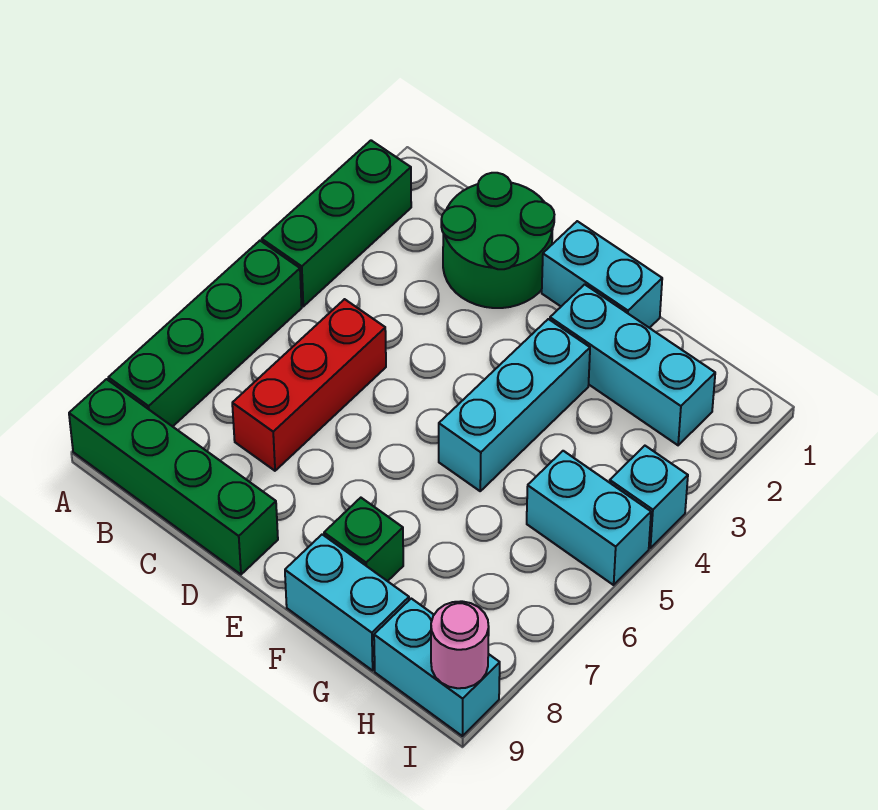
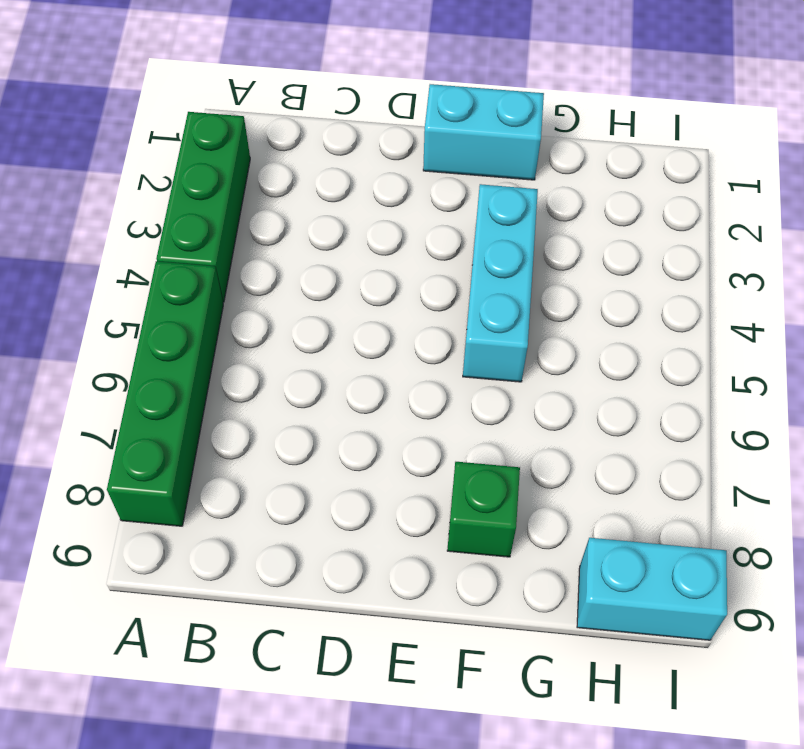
none -> green 1x4 brick [69,379,278,574]
none -> green 2x2 round brick [441,173,554,308]
none -> red 1x3 brick [232,299,386,471]

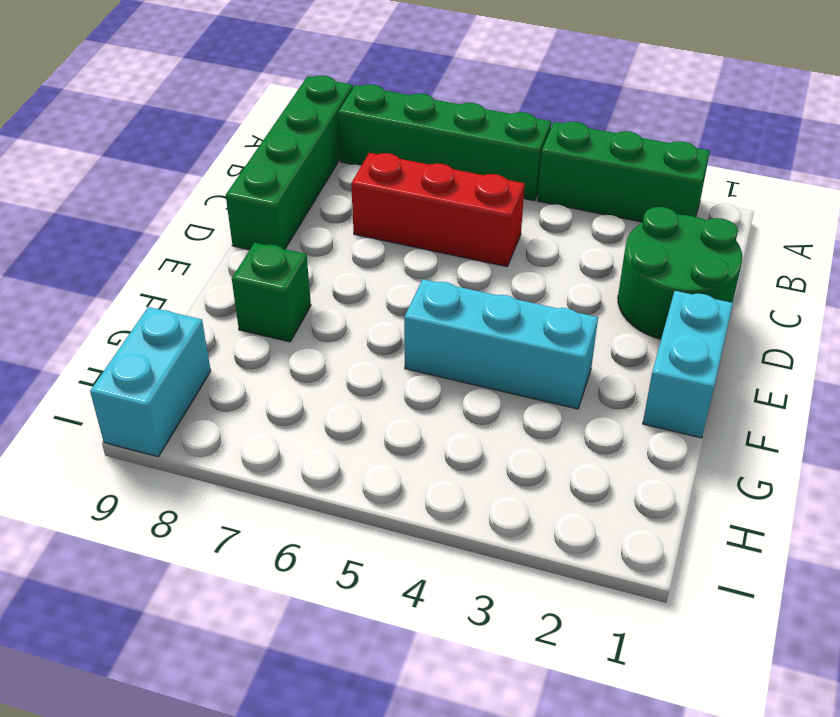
none -> cyan 1x3 brick [550,284,715,445]
none -> cyan 1x2 brick [285,534,409,670]
none -> cyan 1x2 brick [527,451,651,585]

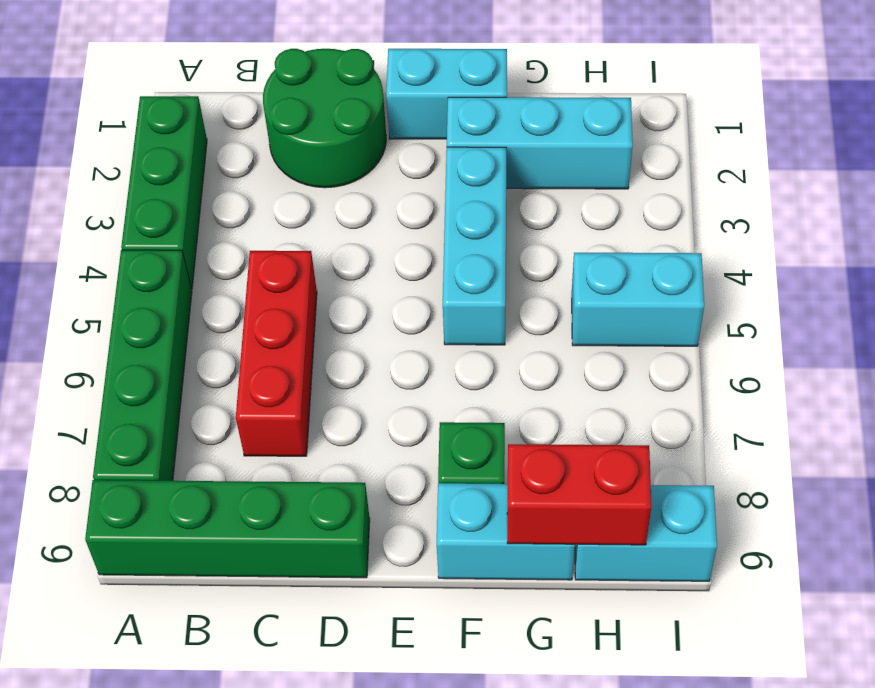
red 1x2 brick [507,444,651,545] -> none
none -> cyan 1x1 brick [610,446,688,548]
none -> pink 1x1 round brick [431,601,489,688]

